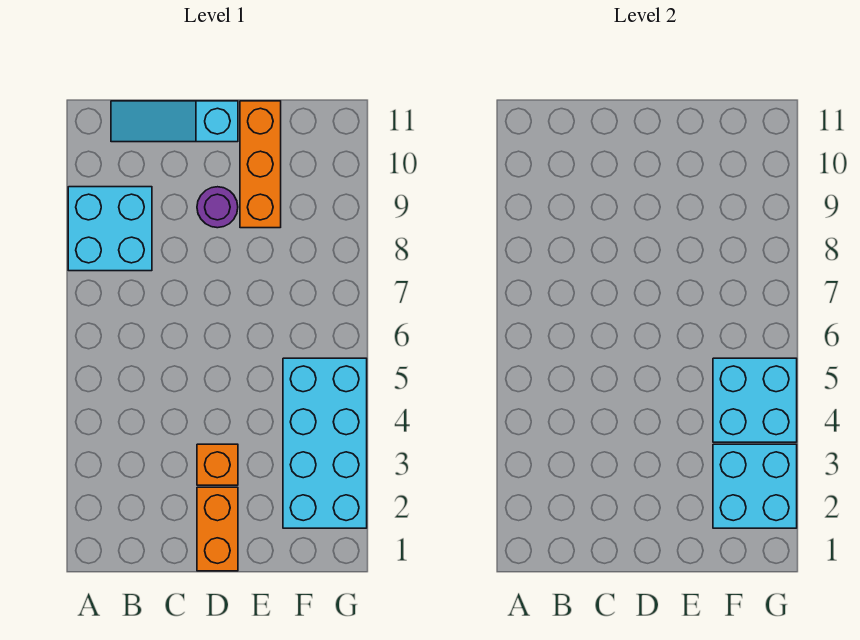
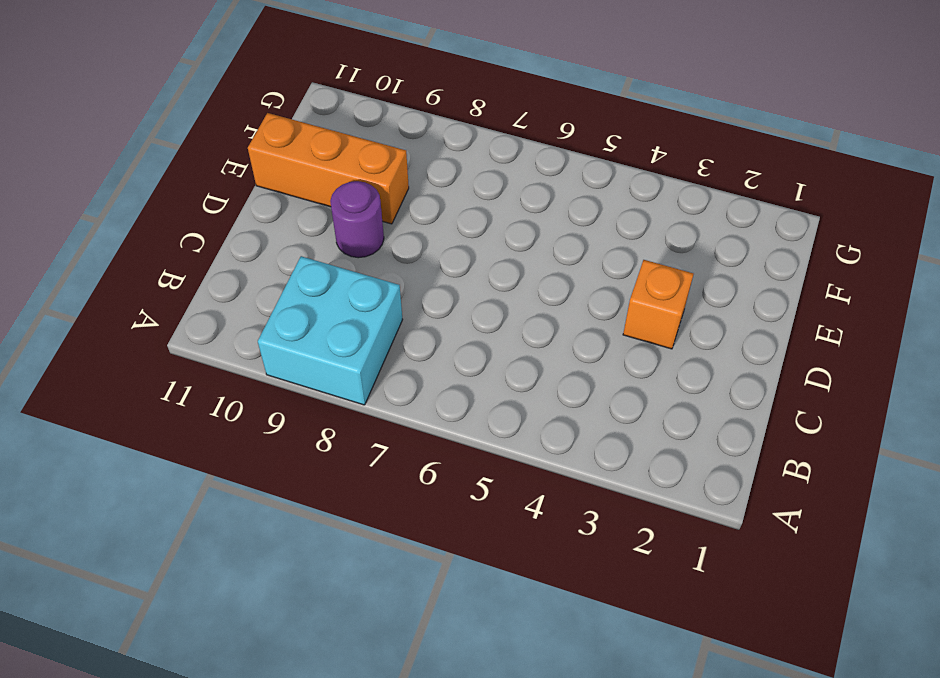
none -> cyan 1x3 slope [111,101,238,142]
none -> orange 1x2 brick [197,487,238,571]

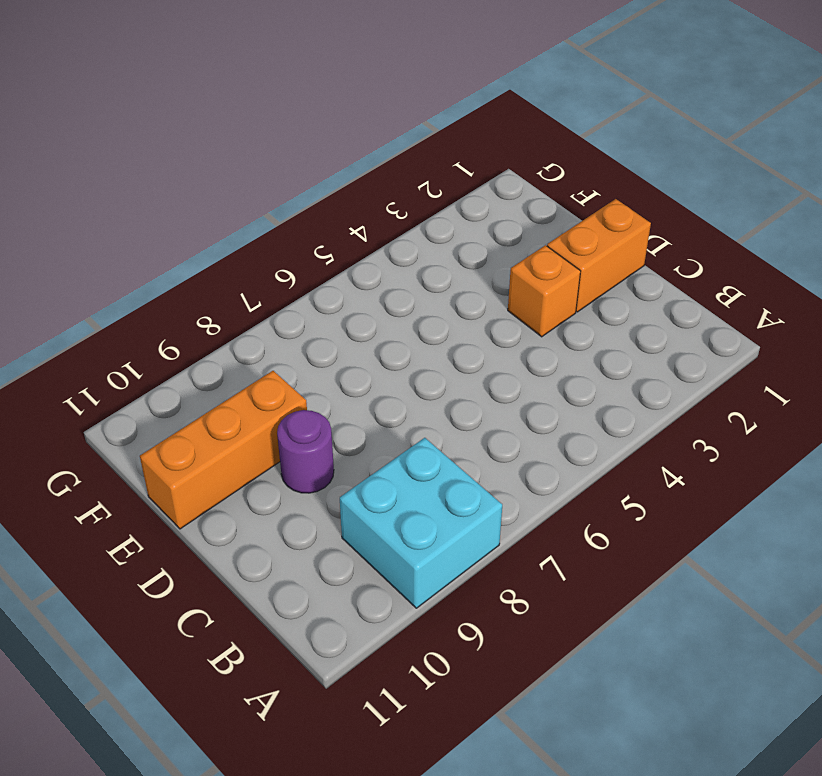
none -> cyan 1x3 slope [111,101,238,142]
none -> cyan 2x4 brick [283,358,367,528]

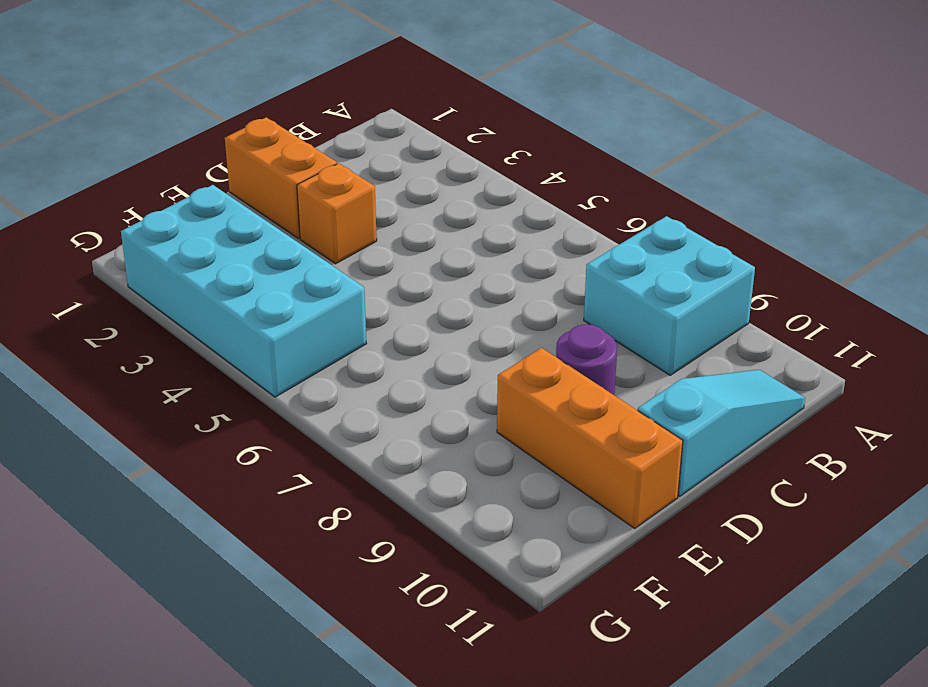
none -> cyan 2x2 brick [713,444,797,528]
none -> cyan 2x2 brick [713,358,797,442]

